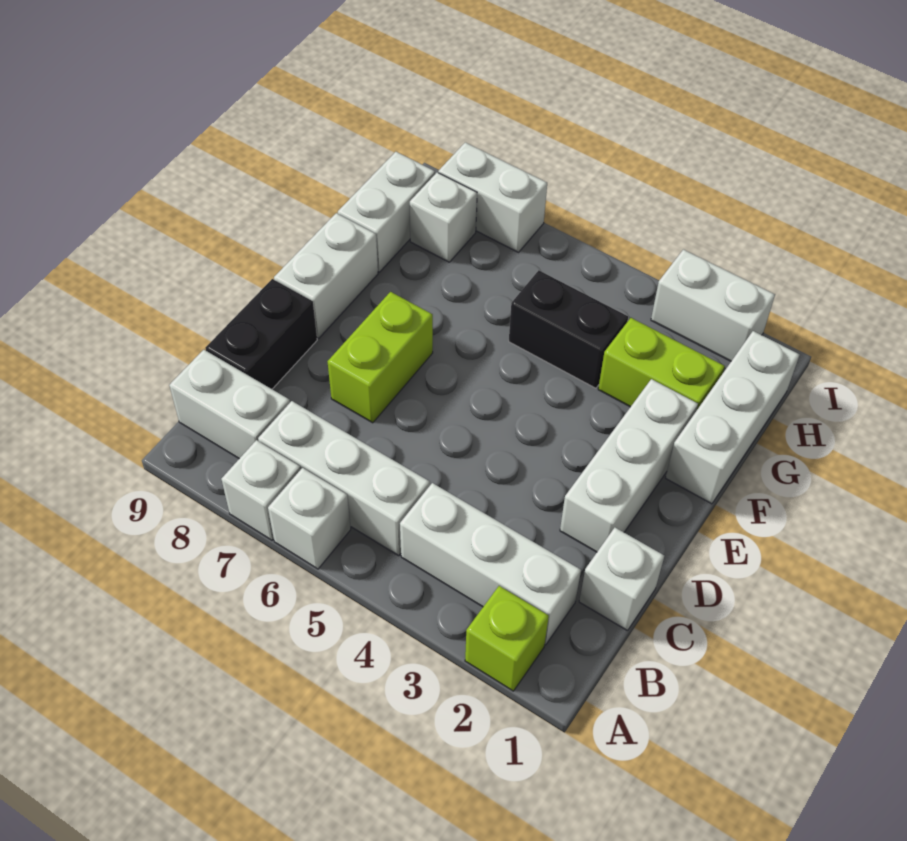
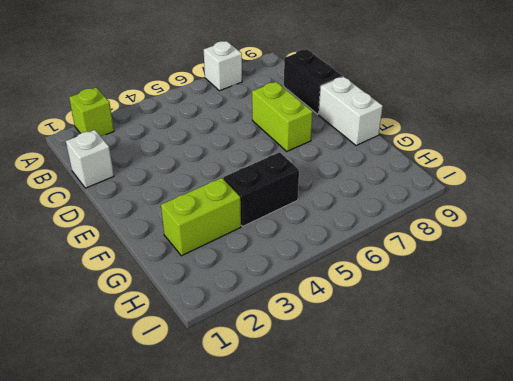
none -> white 1x1 brick [268,468,351,569]
none -> white 1x3 brick [400,483,581,645]
none -> white 1x3 brick [258,401,430,556]

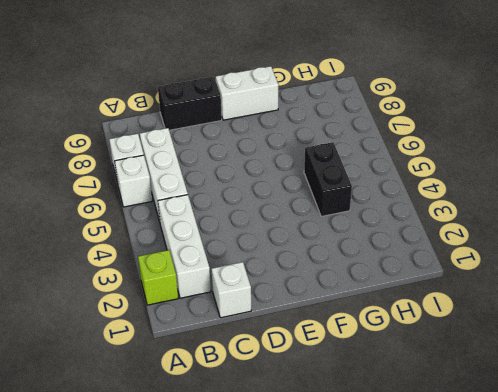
none -> white 1x2 brick [169,350,290,459]
none -> white 1x3 brick [560,379,698,552]
none -> lime 1x2 brick [327,292,433,423]

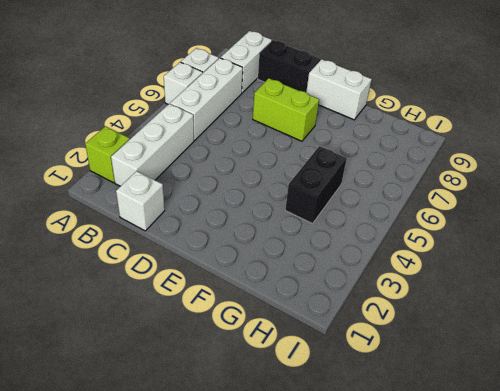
none -> white 1x3 brick [560,379,698,552]
none -> white 1x3 brick [665,331,800,504]
none -> lime 1x2 brick [598,318,725,409]

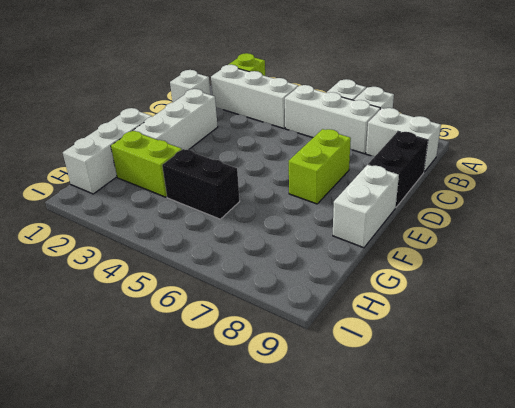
none -> white 1x2 brick [338,152,435,272]
none -> white 1x1 brick [410,172,477,262]
none -> white 1x2 brick [651,250,775,361]

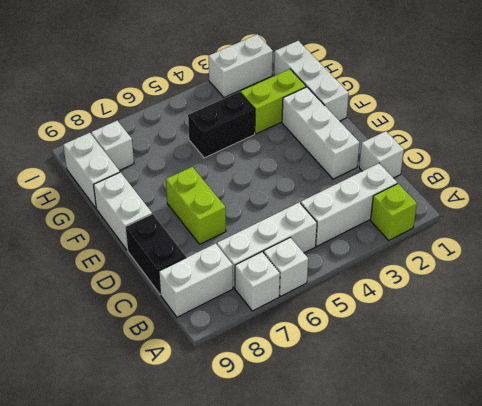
none -> white 1x2 brick [438,142,547,252]

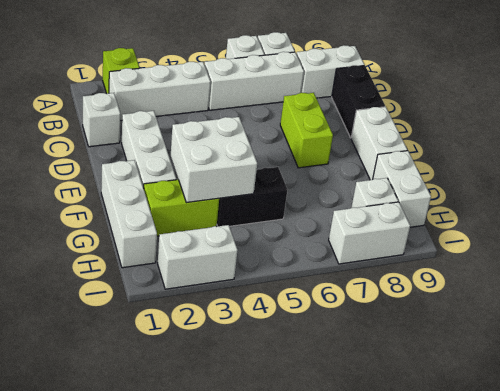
white 2x2 brick [171,117,257,203] -> none

